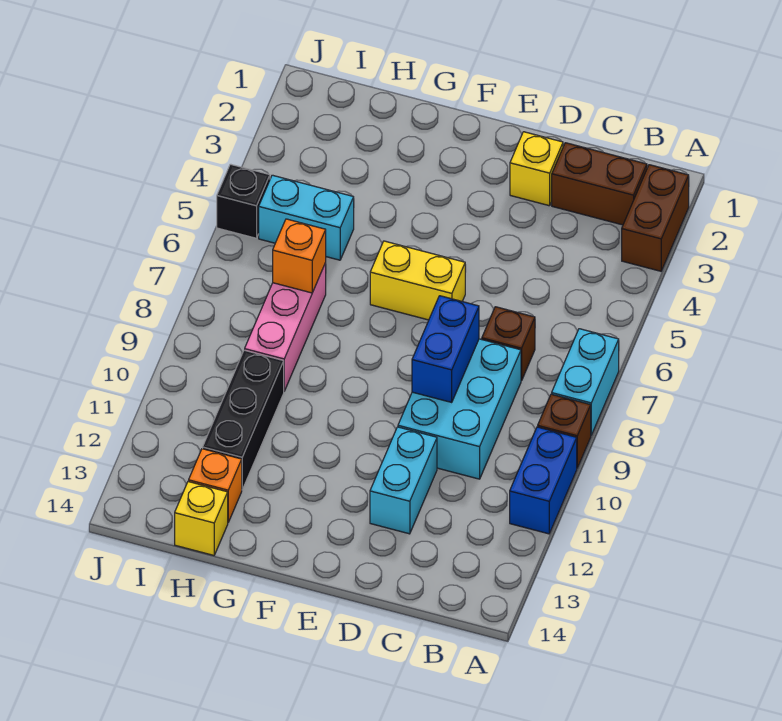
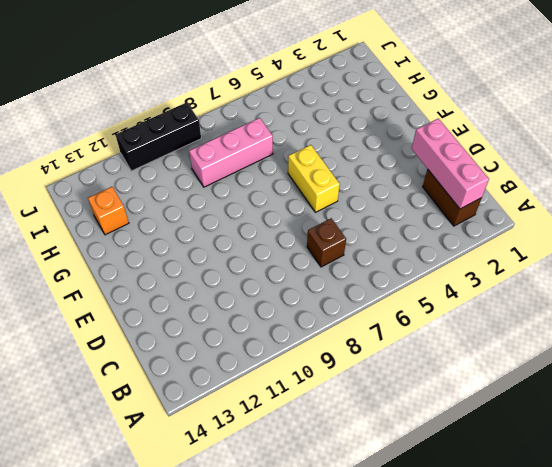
pink 1x3 brick [412,118,489,209] -> none
black 1x3 brick [116,102,201,171] -> black 1x3 brick moved to [203,350,284,489]
none -> brown 1x2 brick [622,165,689,271]
none -> cyan 1x2 brick [552,329,619,435]
none -> brown 1x1 brick [538,394,591,468]

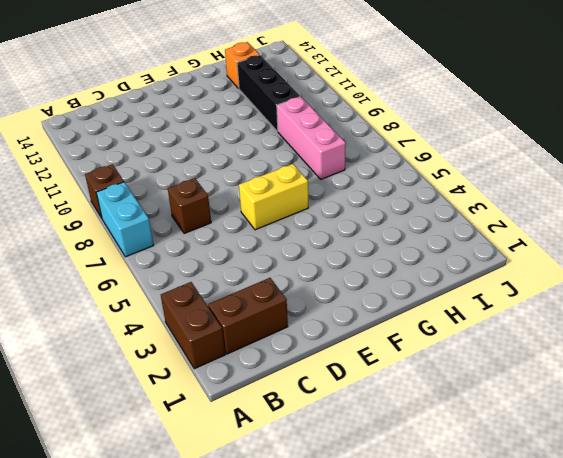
none -> blue 1x2 brick [510,427,577,534]
none -> cyan 2x3 brick [398,339,521,479]
none -> yellow 1x1 brick [510,132,563,206]

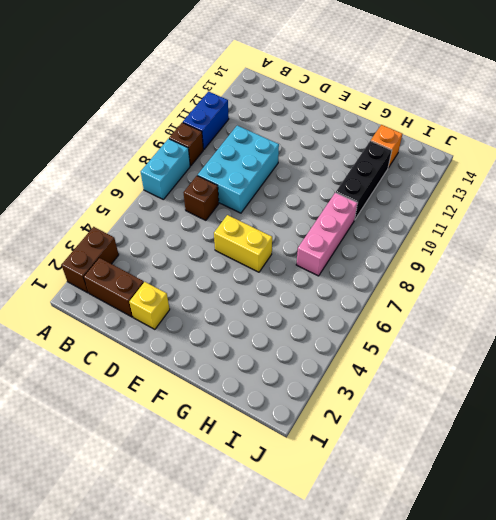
none -> cyan 1x2 brick [370,427,437,534]
none -> cyan 1x2 brick [259,175,354,260]
none -> yellow 1x1 brick [175,482,228,555]

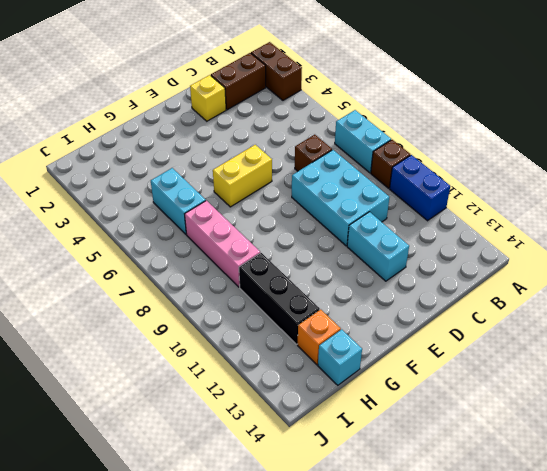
cyan 1x2 brick [151,168,206,234] -> cyan 1x2 brick turned to [259,175,354,260]
cyan 1x1 brick [318,329,362,385] -> yellow 1x1 brick [175,482,228,555]
none -> black 1x1 brick [217,164,270,238]
none -> blue 1x2 brick [412,296,479,402]
none -> orange 1x1 brick [273,219,326,293]

